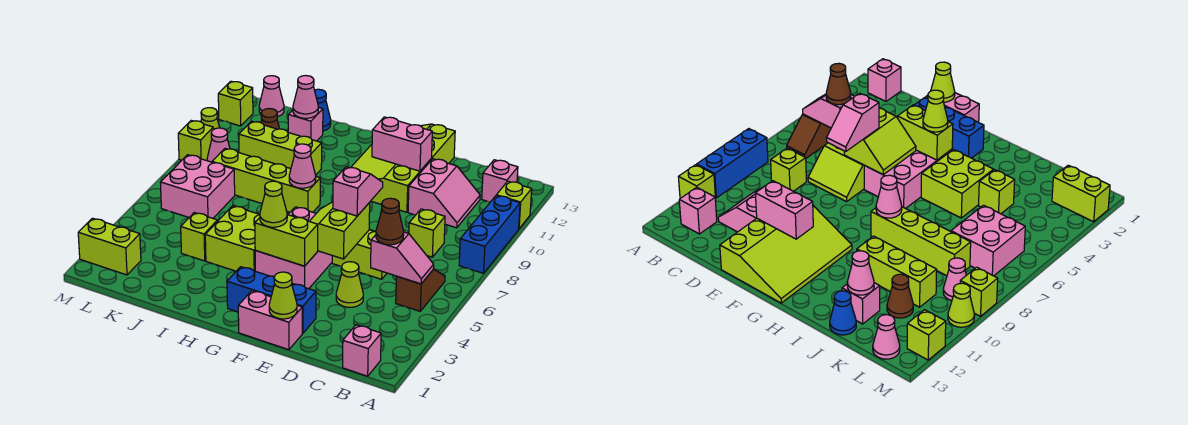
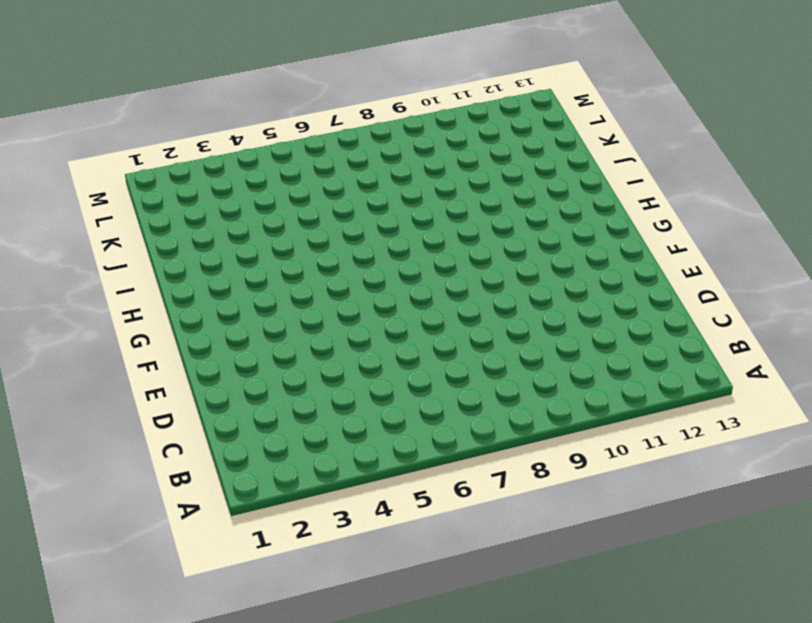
none -> blue 1x3 brick [459,196,520,273]
none -> lime 1x1 brick [496,181,532,228]
none -> pink 1x1 brick [343,325,381,376]
none -> brown 1x2 slope [396,269,445,311]

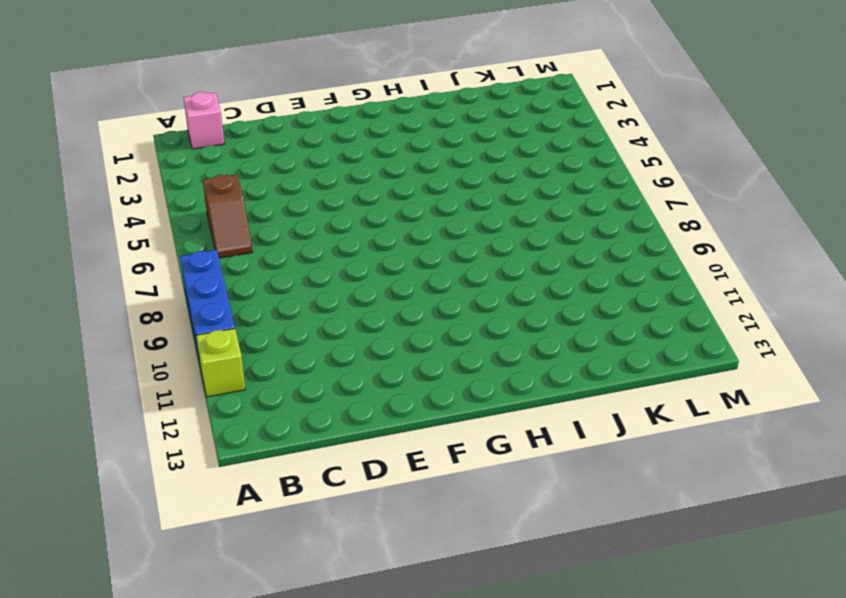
none -> pink 1x1 brick [482,160,518,202]
none -> lime 1x1 brick [409,209,445,257]
none -> pink 2x2 slope [408,159,480,228]
none -> lime 1x1 cone [336,262,363,307]

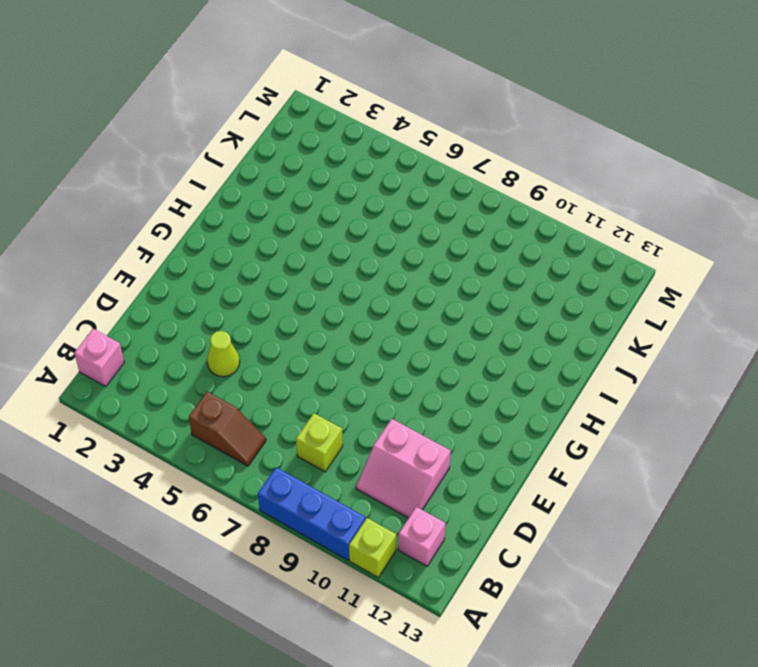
none -> lime 2x2 slope [332,230,387,279]
none -> pink 1x2 brick [238,291,302,350]
none -> blue 1x3 brick [227,267,316,334]
none -> lime 3x4 slope [351,124,455,212]

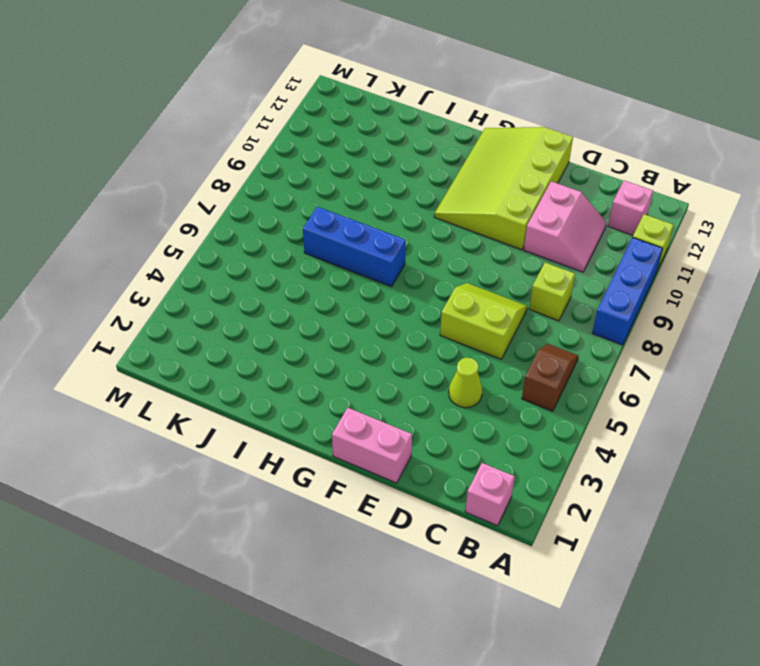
blue 1x3 brick [303,207,406,286] -> blue 1x3 brick moved to [227,267,316,334]
none -> pink 2x3 brick [255,207,332,289]
none -> lime 2x2 brick [205,206,260,271]
none -> lime 1x4 brick [212,149,320,212]
none -> lime 1x3 brick [239,121,322,175]

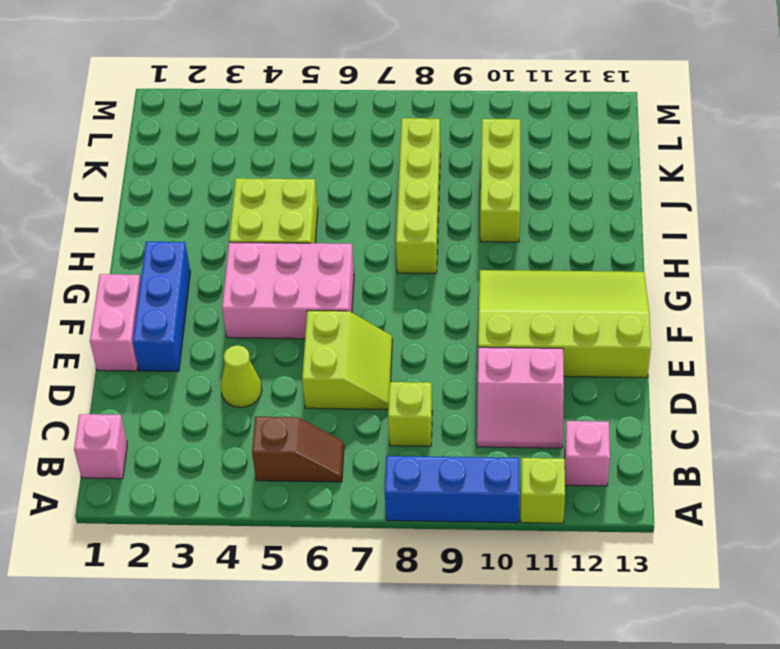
none -> lime 1x1 brick [181,213,218,261]
none -> pink 1x1 brick [288,107,323,141]
none -> blue 1x1 cone [315,89,331,131]
none -> pink 2x2 brick [160,155,235,218]

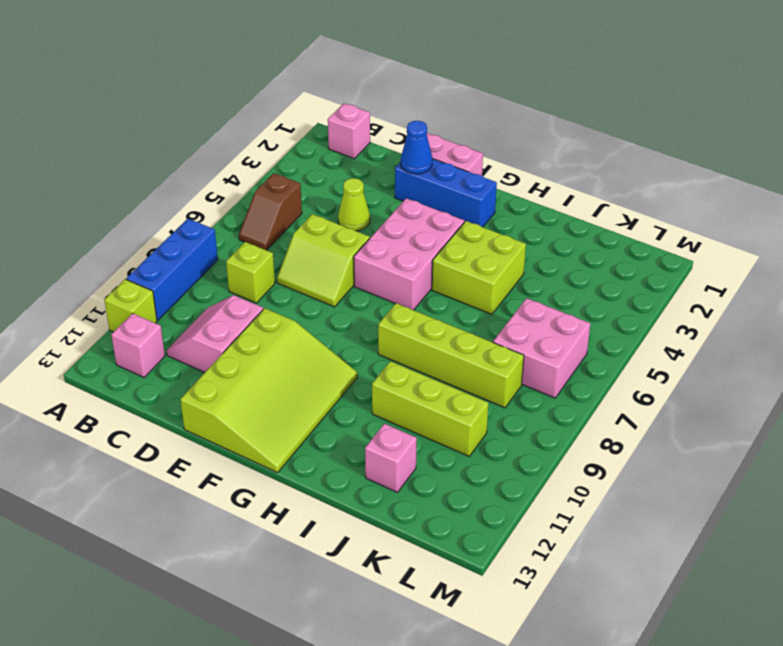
blue 1x1 cone [401,121,432,174] -> blue 1x1 cone moved to [315,89,331,131]
none -> lime 1x1 brick [181,213,218,261]
none -> brown 1x1 cone [261,109,279,129]
none -> lime 1x2 brick [78,218,141,275]
none -> pink 1x1 cone [207,128,230,162]

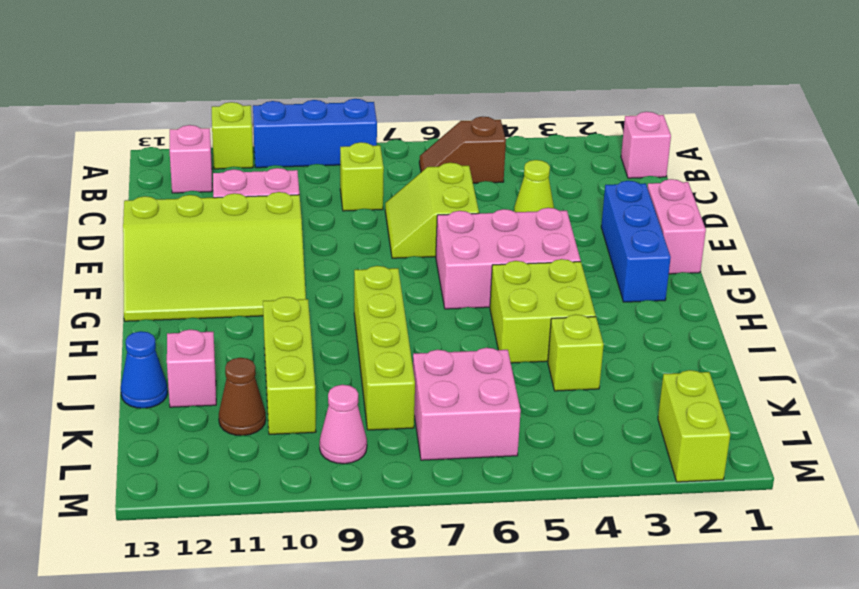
none -> pink 1x1 cone [259,76,284,117]
none -> lime 1x1 brick [178,120,214,161]
none -> lime 1x1 cone [201,108,220,129]
none -> lime 1x1 brick [218,81,253,126]

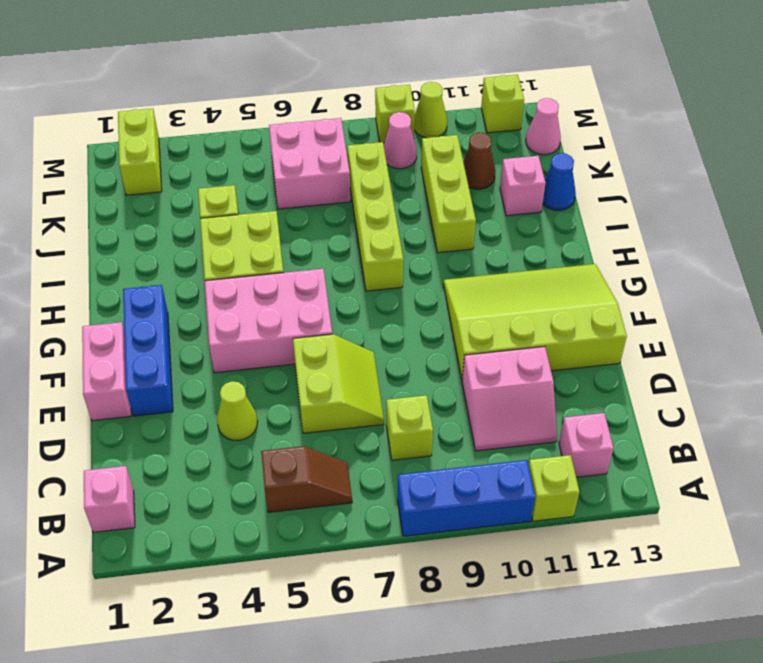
none -> pink 1x2 slope [371,232,434,284]
none -> lime 1x1 cone [269,272,297,319]
none -> lime 2x2 slope [309,202,370,259]
none -> pink 1x2 brick [372,117,432,171]

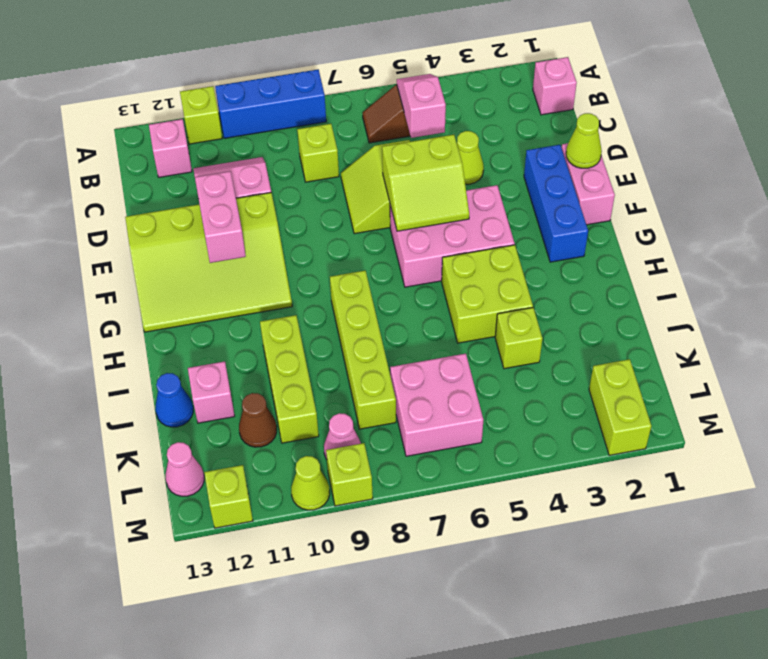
none -> lime 1x2 brick [255,215,318,266]
none -> pink 1x1 cone [289,144,316,188]
none -> pink 1x1 cone [293,76,318,118]
none -> brown 1x1 cone [376,198,404,245]

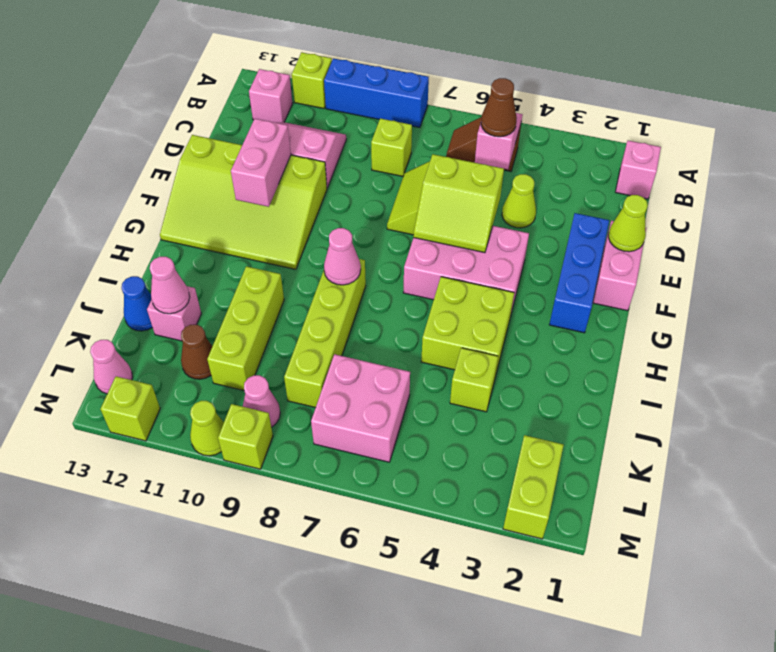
none -> lime 1x2 brick [255,215,318,266]
none -> pink 1x2 slope [333,167,383,216]
none -> lime 1x1 cone [260,181,287,227]

